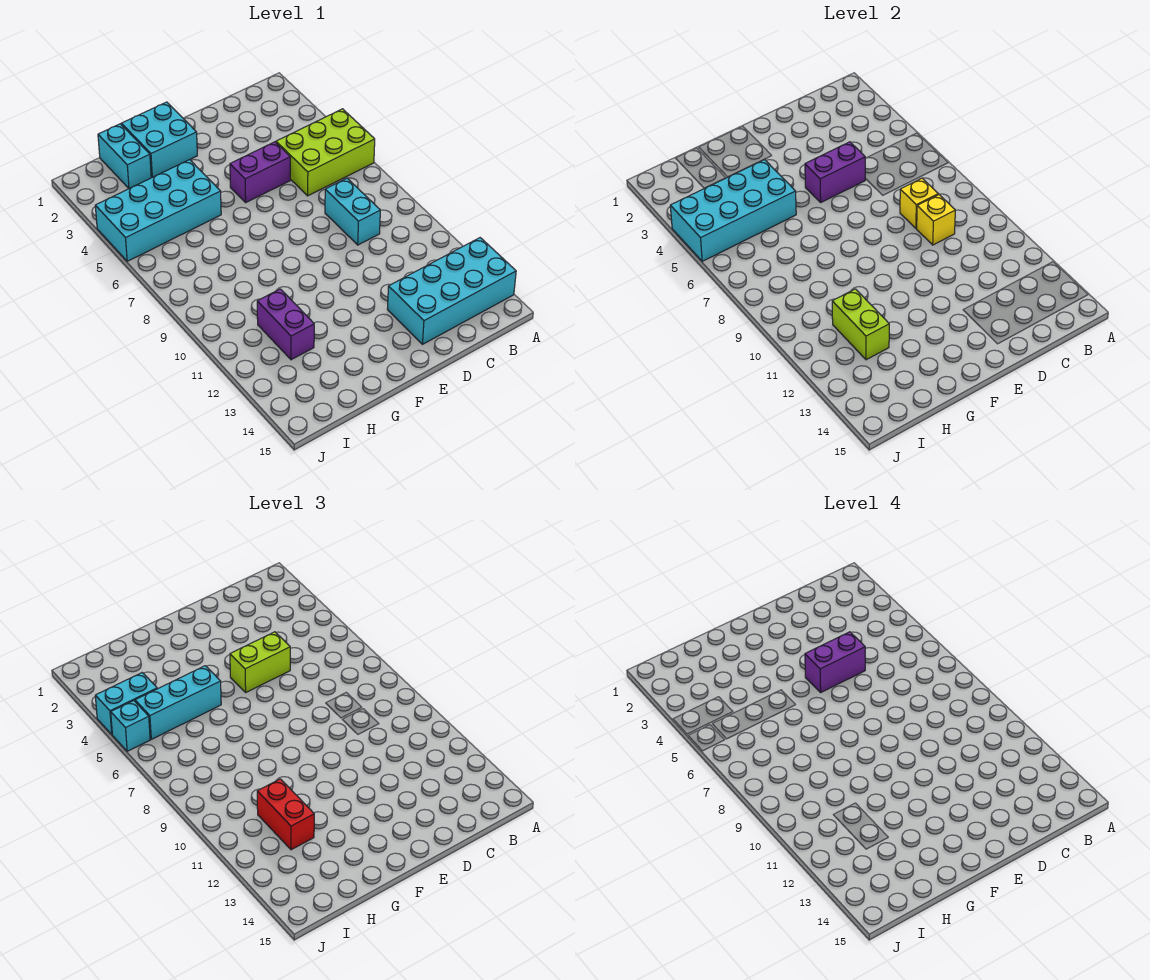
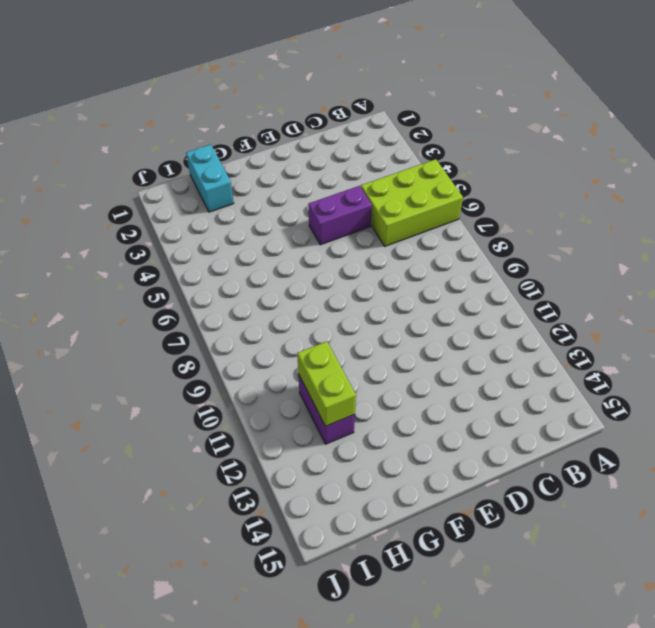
none -> cyan 2x4 brick [387,238,516,344]
none -> cyan 1x2 brick [325,178,380,245]
none -> cyan 2x2 brick [121,102,197,177]

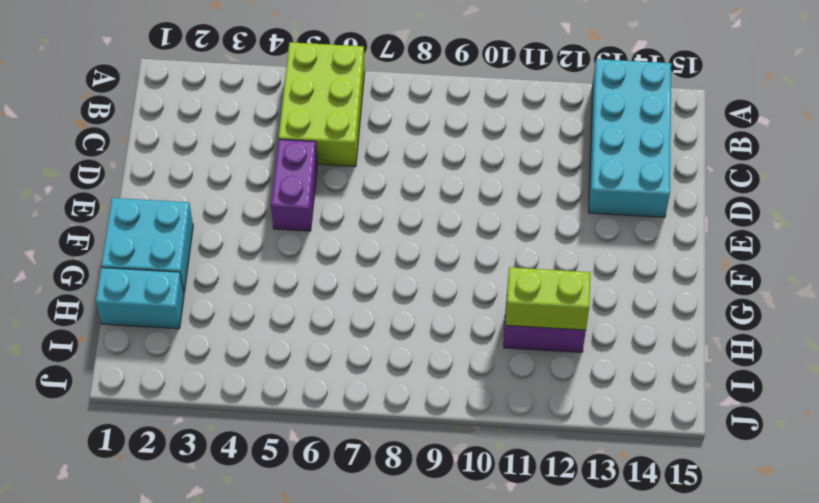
none -> cyan 1x2 brick [325,178,380,245]
none -> cyan 2x4 brick [95,160,221,261]
none -> yellow 1x1 brick [900,178,939,228]

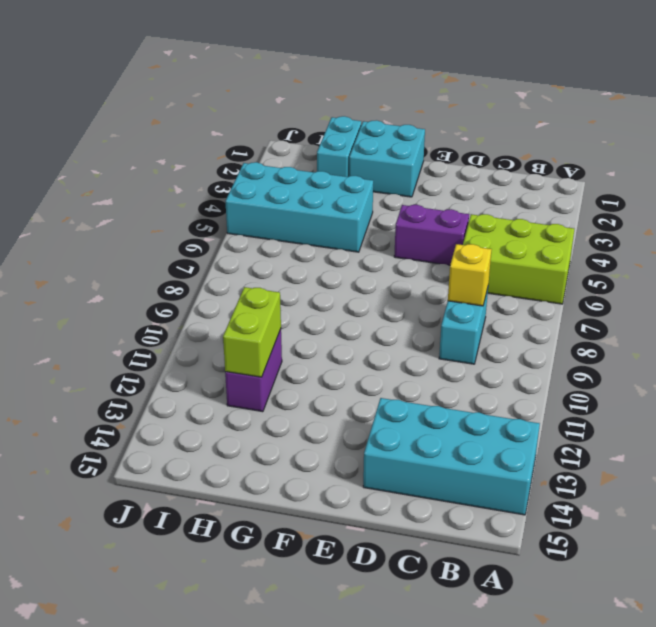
none -> yellow 1x1 brick [916,195,955,245]
none -> purple 1x2 brick [805,142,865,202]
none -> cyan 2x4 brick [670,159,796,261]

